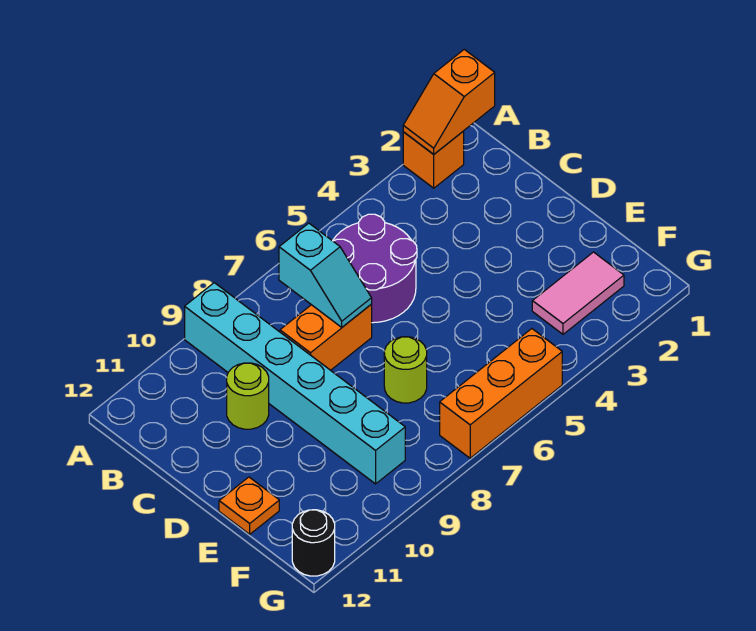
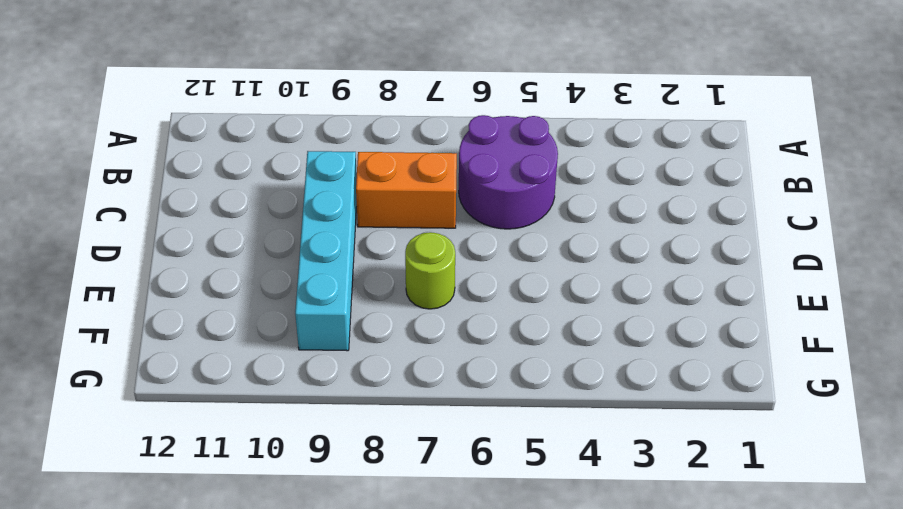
cyan 1x4 brick [295,151,357,351] -> cyan 1x6 brick [185,283,405,484]
none -> orange 1x1 brick [403,131,464,188]
none -> lime 1x1 round brick [227,363,269,429]
none -> orange 1x1 plate [219,477,279,534]

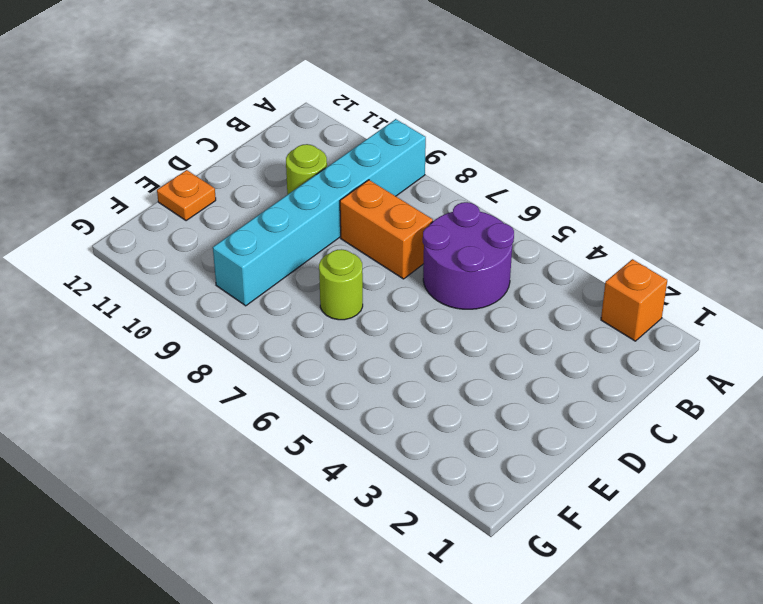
none -> pink 1x2 tile [532,252,624,334]
none -> orange 1x3 brick [440,329,562,458]
none -> black 1x1 round brick [292,510,335,576]

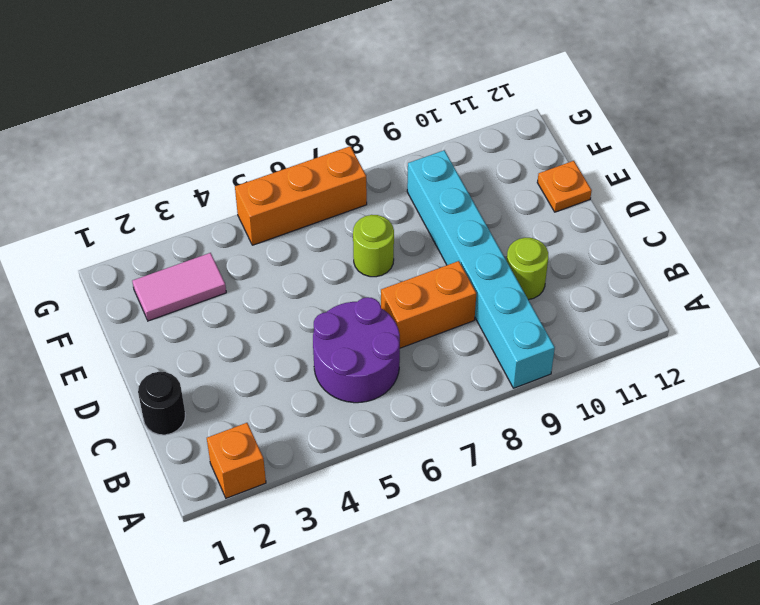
black 1x1 round brick [138,372,185,435] -> black 1x1 round brick moved to [292,510,335,576]
none -> orange 1x2 slope [403,49,495,154]
none -> cyan 1x2 slope [279,223,372,327]

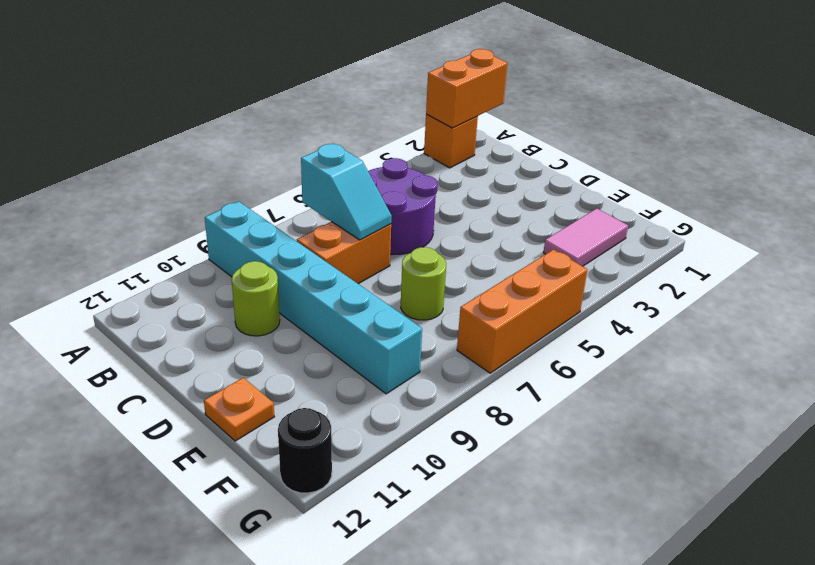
orange 1x2 brick [426,49,508,128] -> orange 1x2 slope [403,49,495,154]

